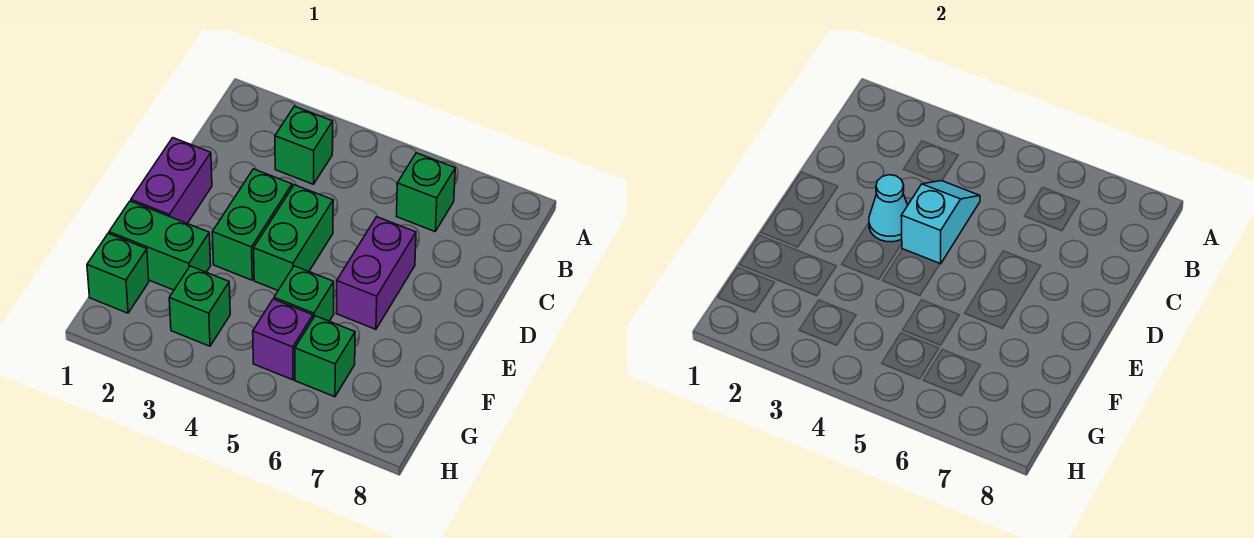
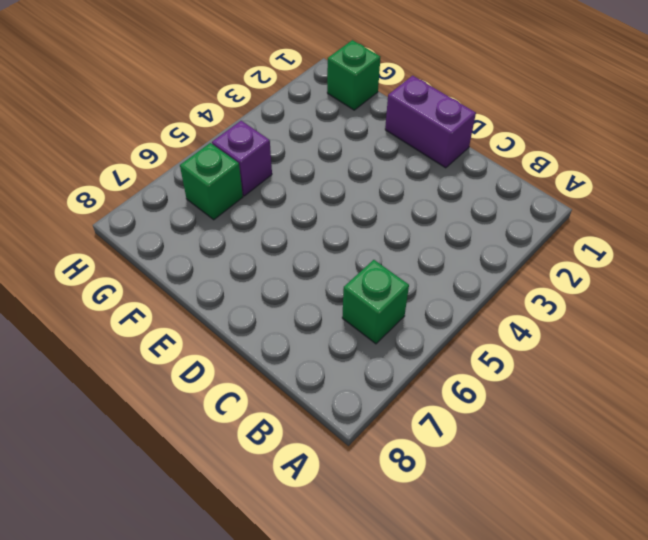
none -> green 1x1 brick [275,106,333,184]
none -> green 1x2 brick [212,169,292,280]
none -> green 1x2 brick [254,185,333,290]

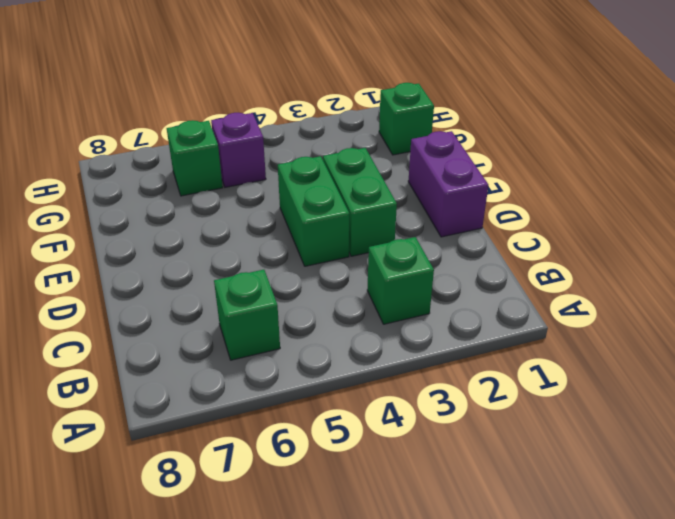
none -> purple 1x2 brick [336,217,416,329]
none -> green 1x2 brick [109,201,211,290]
none -> green 1x1 brick [274,266,334,321]

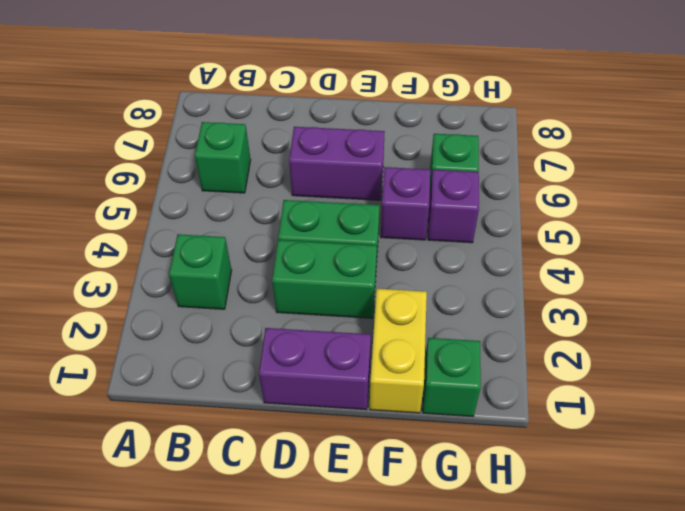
yellow 1x2 brick [370,289,427,413] -> green 1x2 brick [109,201,211,290]
purple 1x1 brick [381,167,430,240] -> green 1x1 brick [274,266,334,321]
none -> green 1x1 brick [169,266,230,346]
none -> cyan 1x2 slope [901,181,980,264]
none -> cyan 1x1 cone [869,175,908,242]

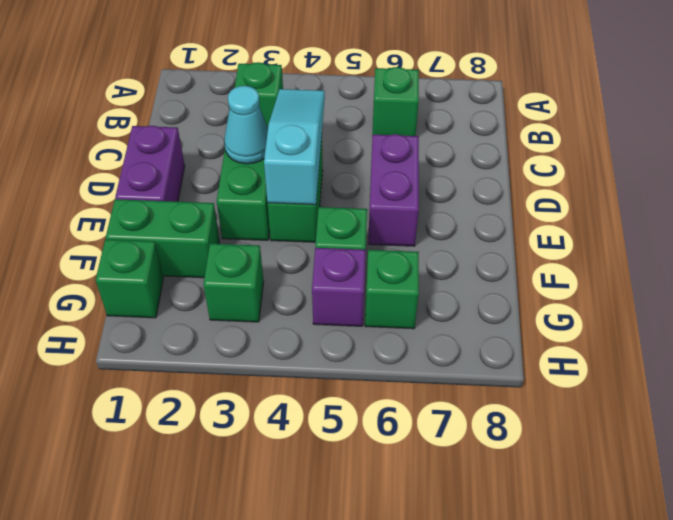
cyan 1x3 slope [264,89,325,205] -> cyan 1x2 slope [901,181,980,264]

